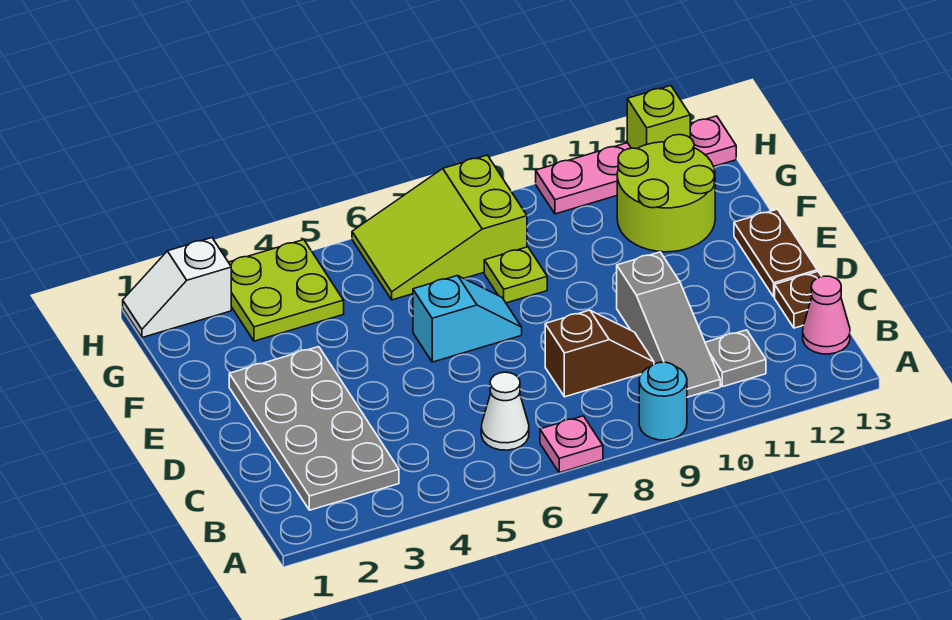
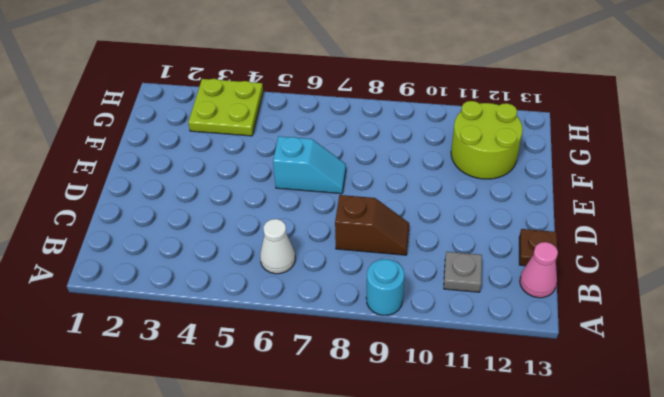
none -> pink 1x1 plate [540,416,603,473]
none -> grey 2x4 plate [229,347,399,510]
none -> grey 1x3 slope [617,252,720,397]

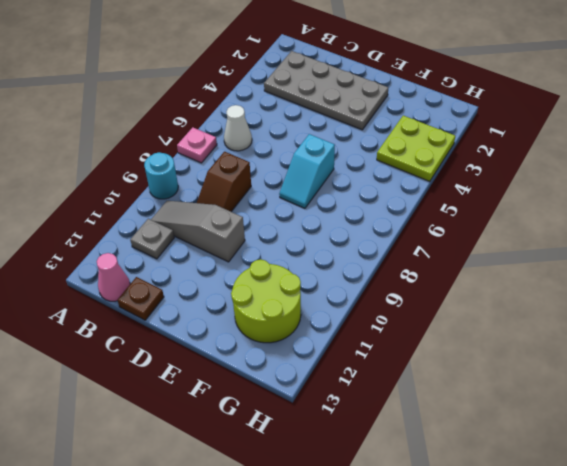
none -> brown 1x2 plate [734,209,817,297]
none -> lime 1x1 plate [484,247,547,303]
none -> lime 2x3 slope [352,155,527,300]

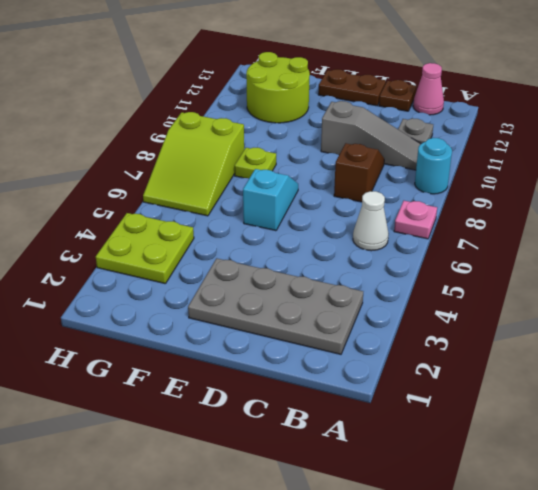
none -> white 1x2 slope [123,238,231,338]
none -> pink 1x4 plate [536,116,736,214]
none -> lime 1x1 brick [627,86,690,149]

